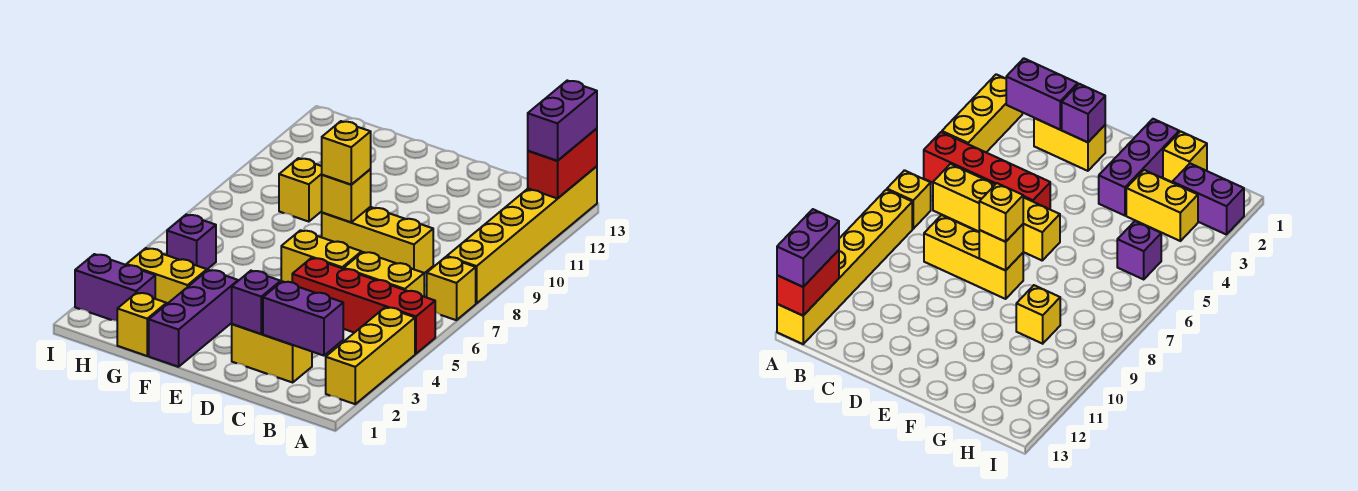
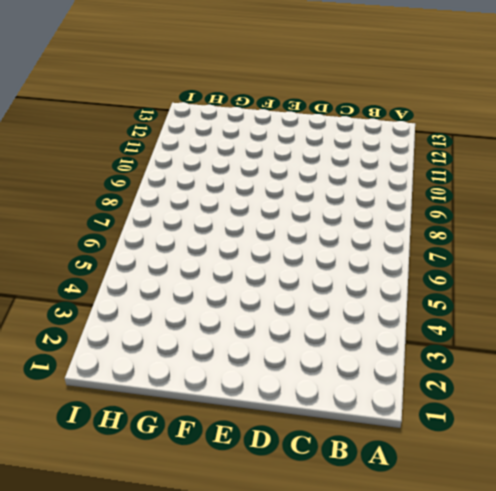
none -> yellow 1x3 brick [326,307,415,404]
none -> red 1x4 brick [292,258,435,354]
none -> yellow 1x1 brick [427,257,476,320]

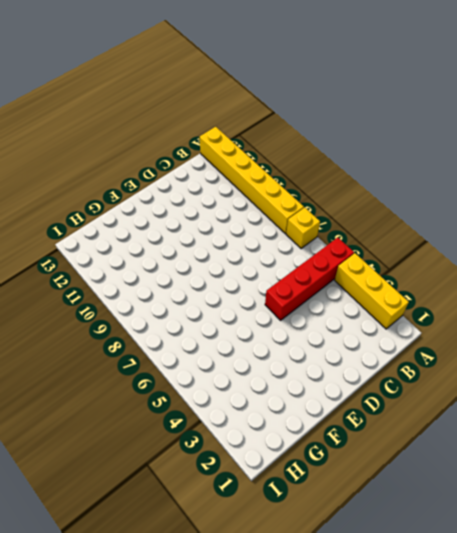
none -> yellow 1x2 brick [344,252,424,297]
none -> yellow 1x2 brick [232,324,312,382]
none -> yellow 1x3 brick [322,207,433,273]

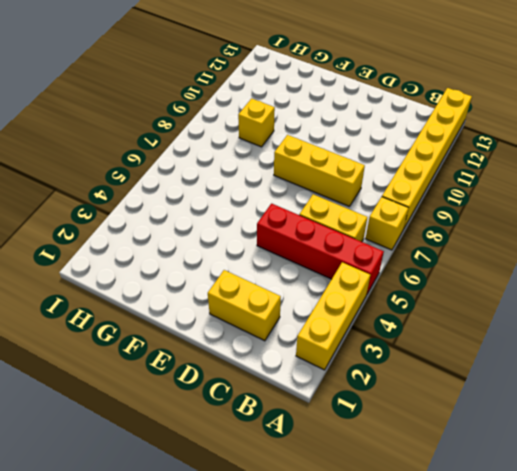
none -> yellow 1x2 brick [281,230,362,282]
none -> purple 1x3 brick [149,270,238,367]
none -> yellow 1x1 brick [117,293,167,356]

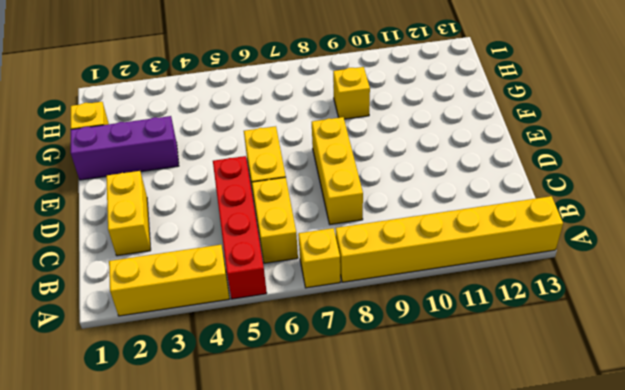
none -> yellow 1x2 brick [127,248,207,304]
none -> purple 1x2 brick [75,254,155,321]
none -> purple 1x1 brick [167,215,216,269]

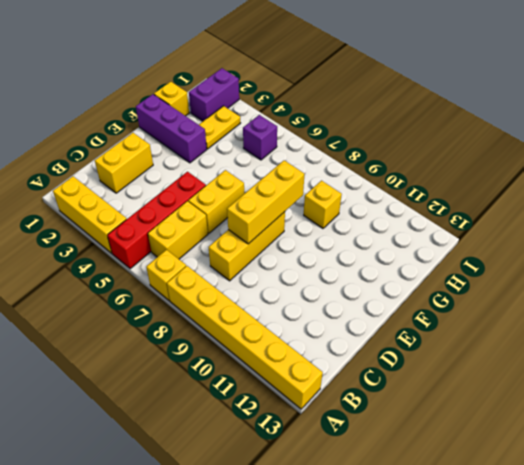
yellow 1x3 brick [227,160,304,244] -> yellow 1x1 brick [322,169,371,222]
yellow 1x2 plate [199,106,240,149] -> yellow 1x2 brick [127,248,207,304]
none -> red 1x2 brick [528,128,597,199]
none -> purple 1x2 brick [263,281,343,356]
none -> purple 1x1 brick [232,271,281,334]

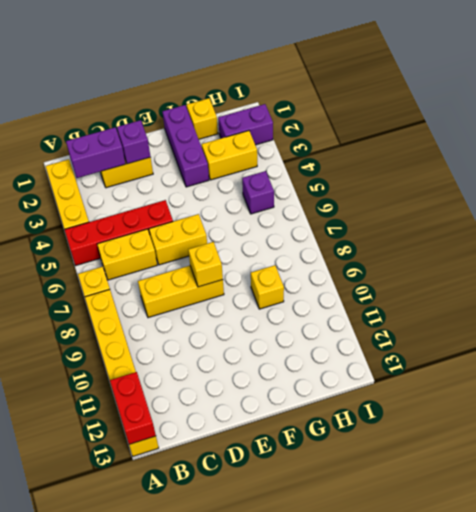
none -> purple 1x2 brick [528,81,597,161]
none -> yellow 1x1 brick [322,121,371,185]

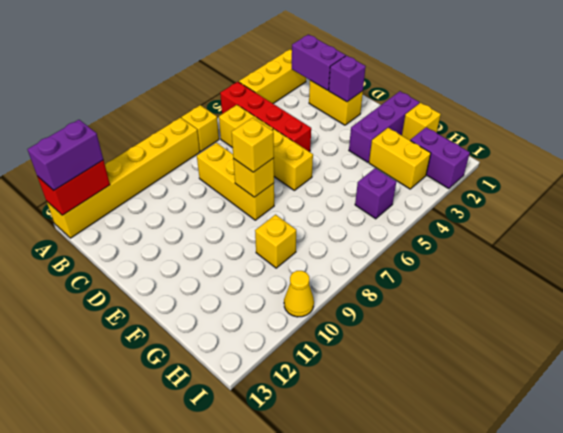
yellow 1x1 cone [284,271,314,317] -> none

